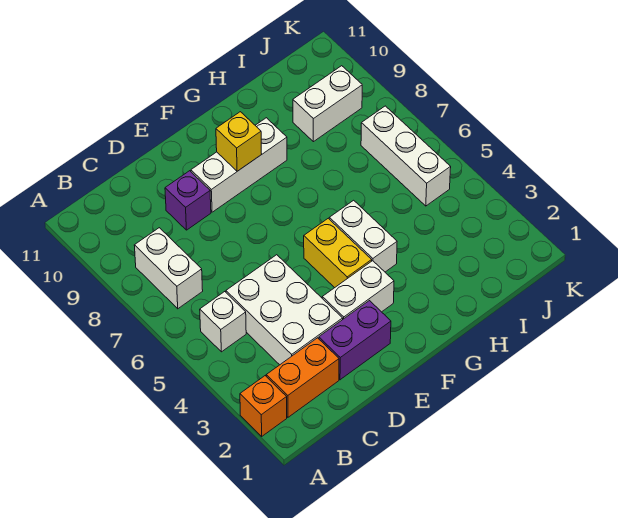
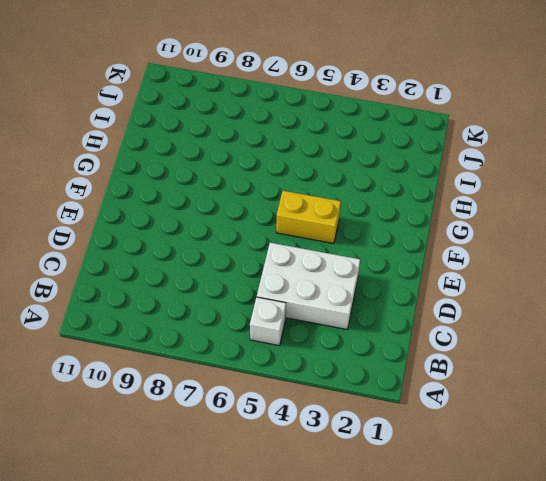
none -> orange 1x1 brick [240,376,287,436]
none -> orange 1x2 brick [266,338,339,417]
none -> white 1x2 brick [134,228,203,309]

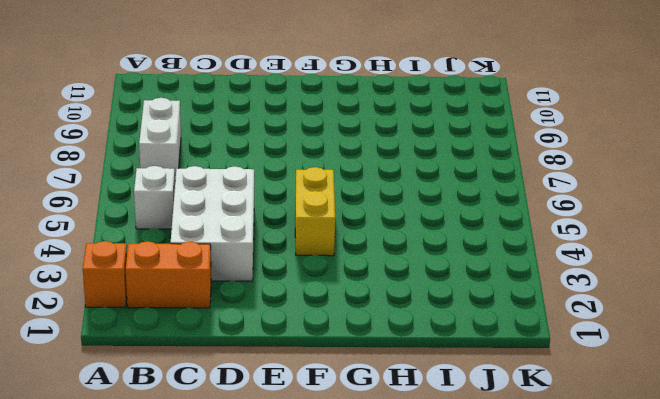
none -> purple 1x2 brick [319,301,391,380]
none -> purple 1x1 brick [165,171,211,230]
none -> white 1x2 brick [322,261,394,319]

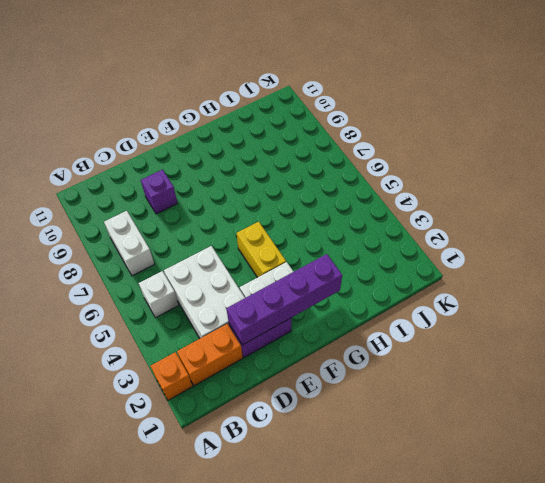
purple 1x4 brick [226,254,342,345] -> none
none -> white 1x3 brick [191,118,287,212]
none -> white 1x2 brick [329,200,397,272]
none -> white 1x2 brick [293,66,362,142]

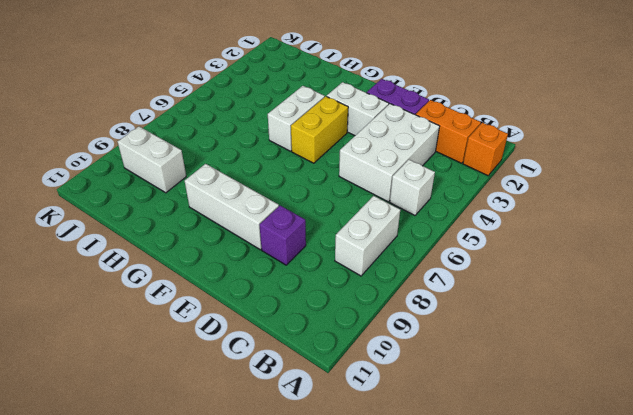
none -> white 1x3 brick [361,106,451,206]
none -> yellow 1x1 brick [216,112,262,171]

